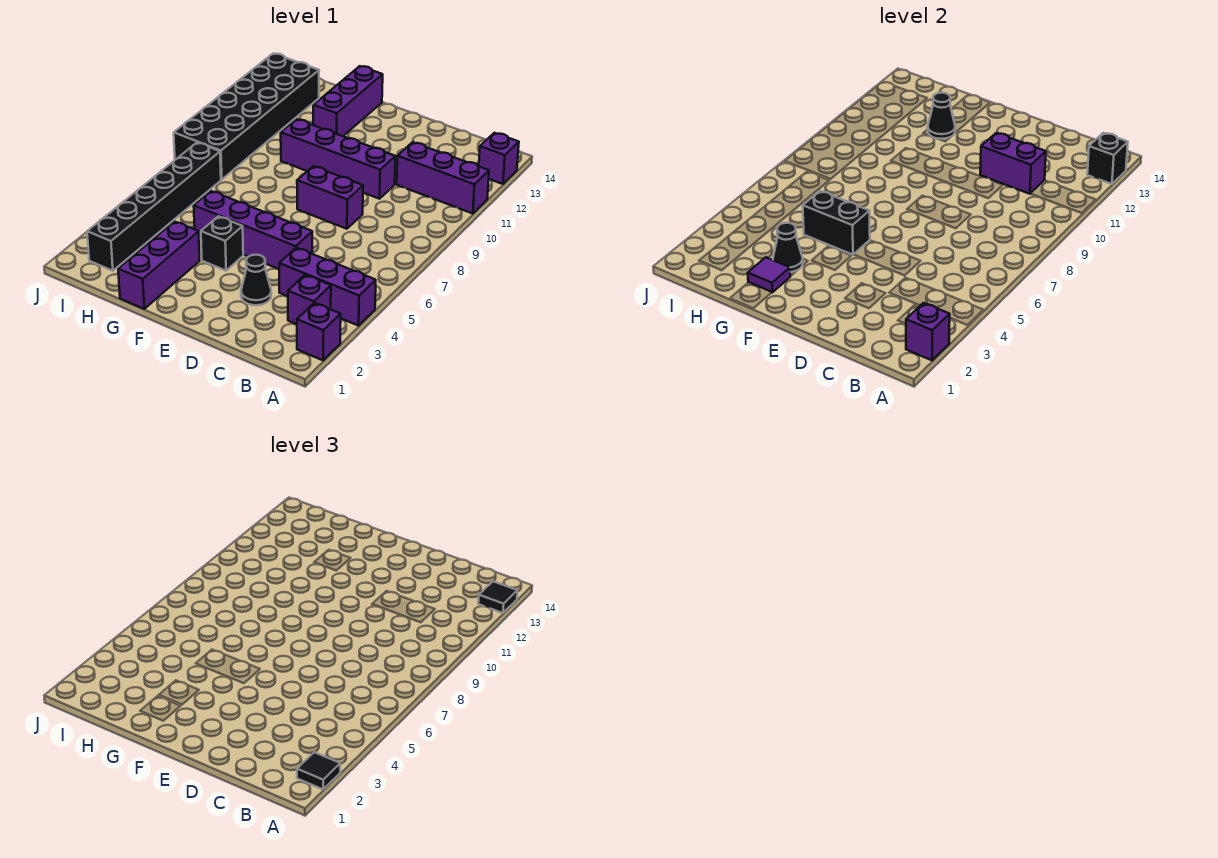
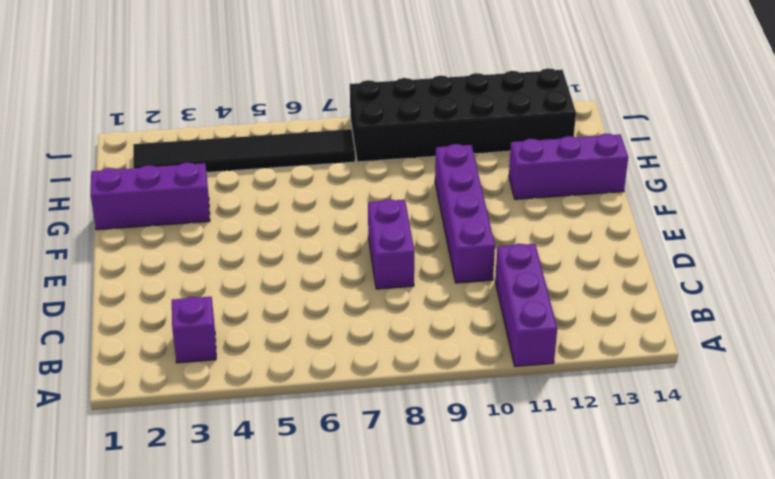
black 1x6 tile [133,129,355,173] -> black 1x6 brick [87,143,221,271]
none -> purple 1x1 brick [297,303,341,360]
none -> purple 1x3 brick [279,248,376,326]
none -> purple 1x1 brick [479,133,519,184]

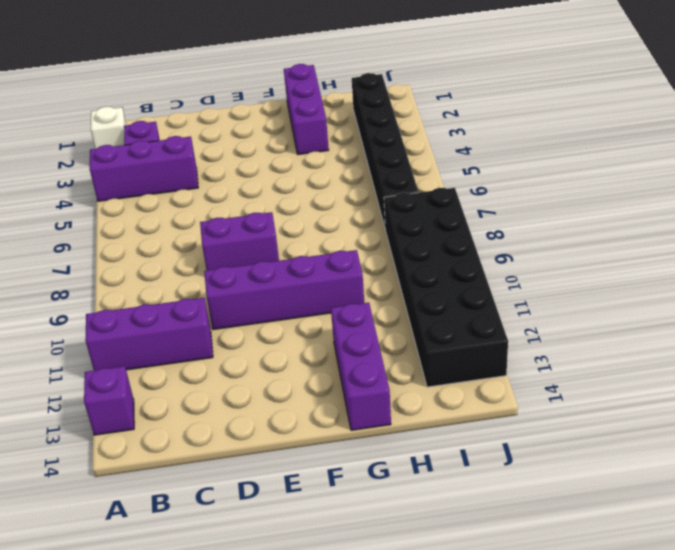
white 1x1 brick [91,107,126,149] -> purple 1x1 brick [297,303,341,360]
none -> black 1x1 cone [241,255,271,305]
none -> purple 1x4 brick [194,191,312,269]
none -> black 1x1 brick [201,216,243,271]

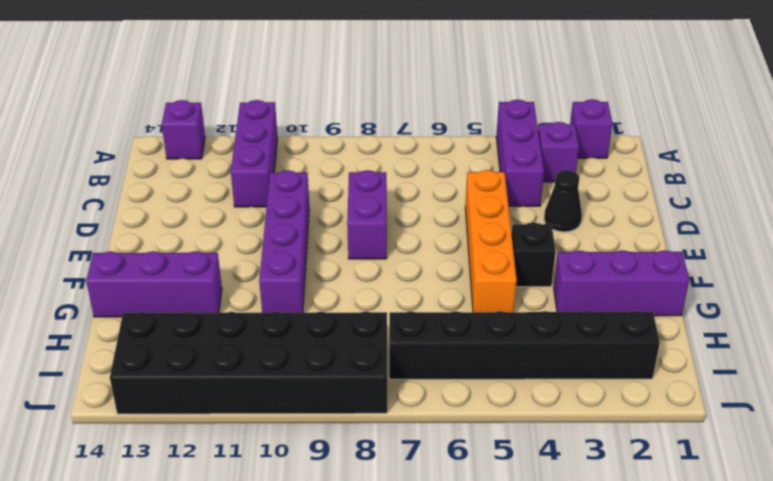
orange 1x4 brick [465,170,517,312] -> purple 1x4 brick [194,191,312,269]
none -> purple 1x1 brick [906,303,950,360]
none -> black 1x1 brick [1087,133,1128,184]
none -> purple 1x2 brick [980,133,1046,194]

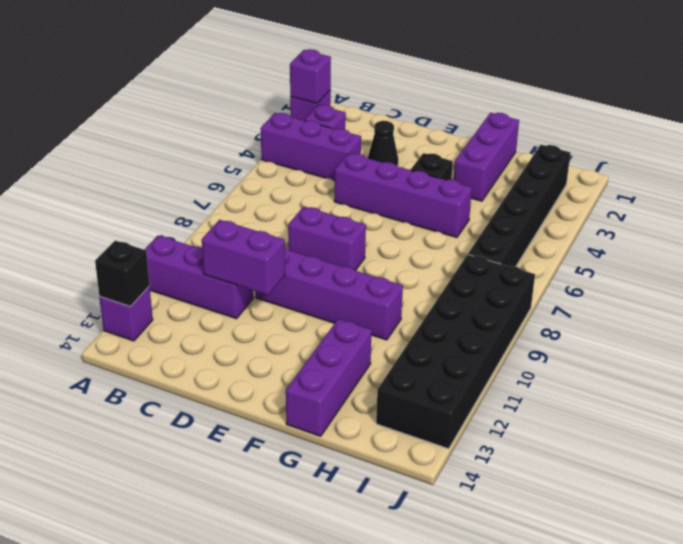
none -> black 1x2 brick [803,191,870,255]
none -> purple 1x1 tile [748,257,790,292]
none -> black 1x1 cone [773,223,803,272]

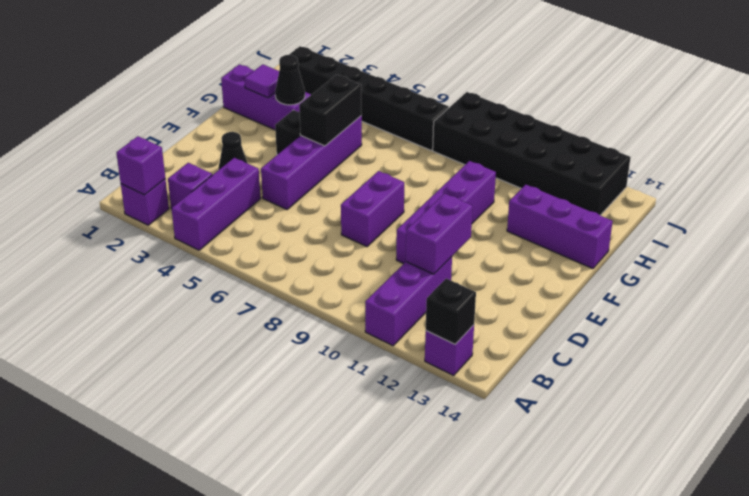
none -> black 1x1 cone [928,93,955,139]
none -> black 1x1 tile [297,752,340,789]
none -> black 1x1 tile [478,581,518,613]

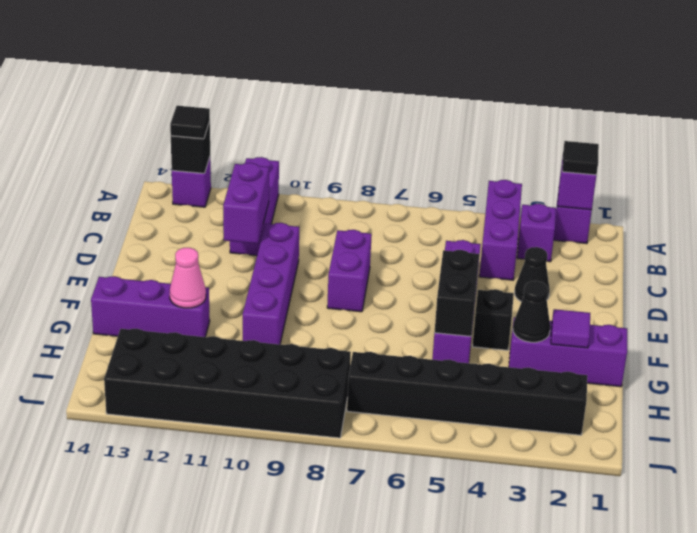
pink 1x1 cone [170,248,206,308] -> black 1x1 cone [928,93,955,139]

